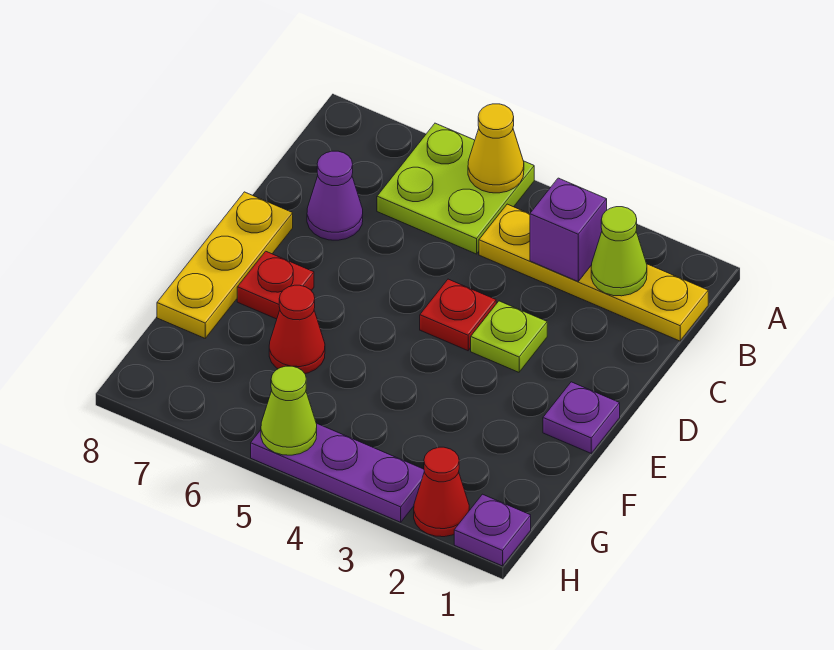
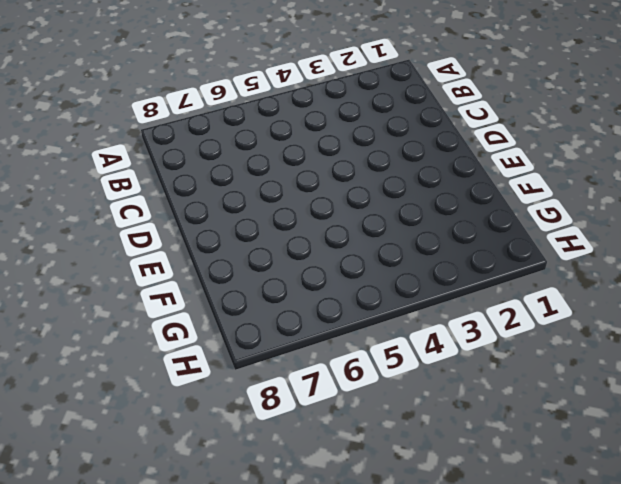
none -> lime 2x2 plate [377,123,534,254]
none -> yellow 1x4 plate [479,204,708,341]
none -> purple 1x1 cone [307,151,363,240]

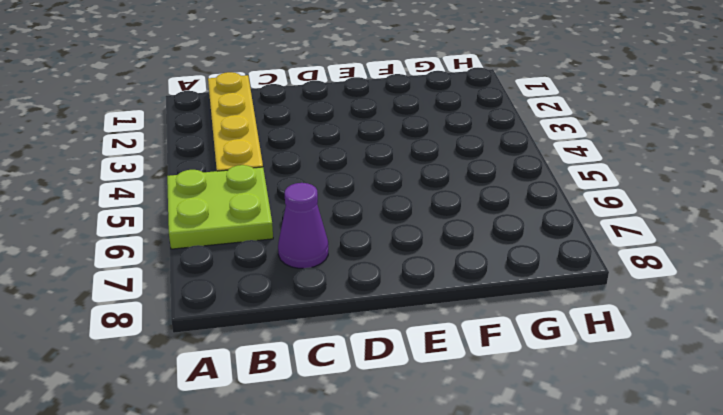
none -> lime 1x1 plate [471,301,547,372]
none -> red 1x1 plate [420,279,496,351]
none -> yellow 1x3 plate [157,192,293,338]

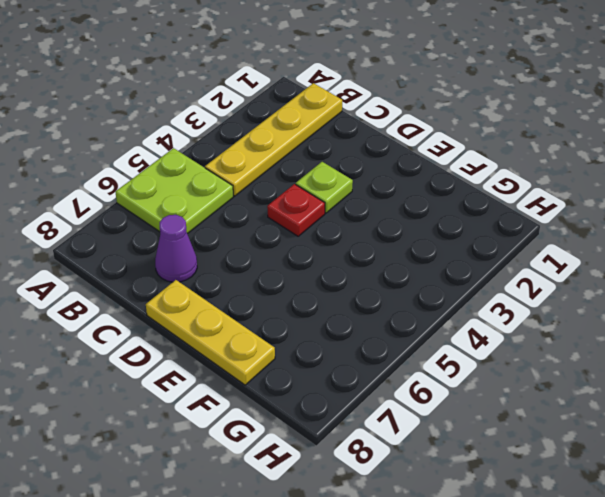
none -> purple 1x1 plate [543,382,620,453]
none -> red 1x1 plate [237,251,314,319]
none -> red 1x1 cone [269,285,325,374]

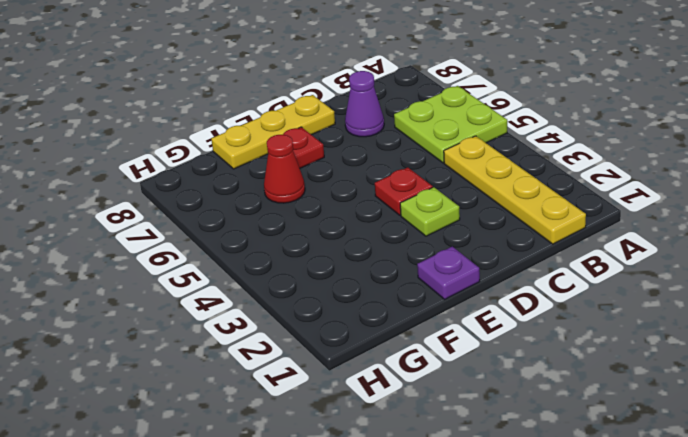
none -> purple 1x1 plate [454,494,531,566]
none -> red 1x1 cone [414,447,469,537]
none -> purple 1x3 plate [251,423,424,522]

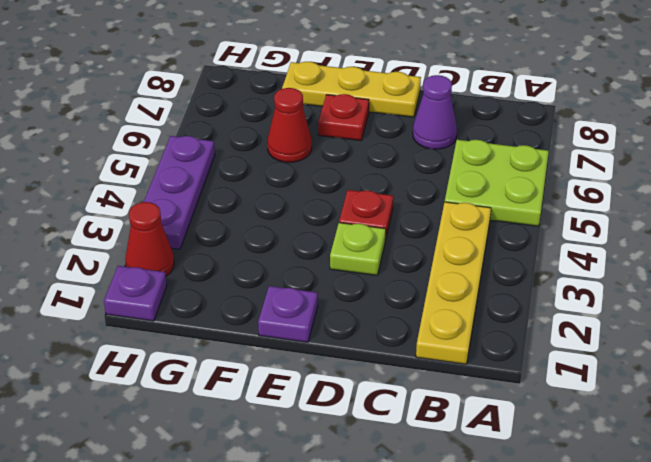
none -> yellow 1x1 cone [468,104,524,193]
none -> lime 1x1 cone [591,207,647,296]
none -> purple 1x1 brick [530,178,607,281]

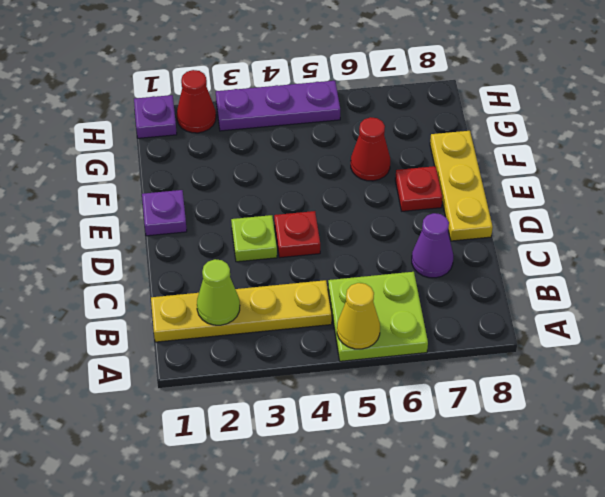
none -> purple 1x1 brick [530,178,607,281]
none -> lime 1x1 cone [261,366,317,455]

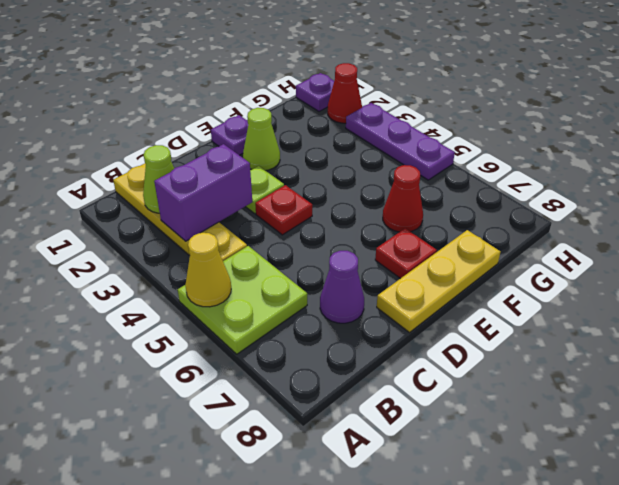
purple 1x2 brick [154,144,252,241] -> purple 1x1 brick [530,178,607,281]
lime 1x1 cone [243,108,280,171] -> lime 1x1 cone moved to [261,366,317,455]

